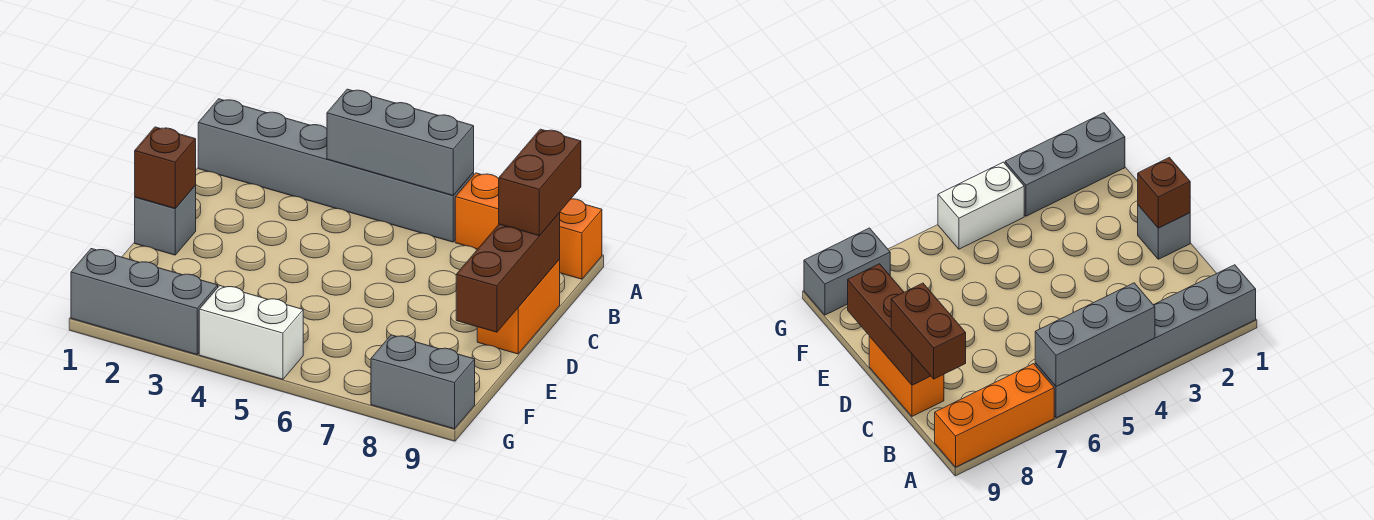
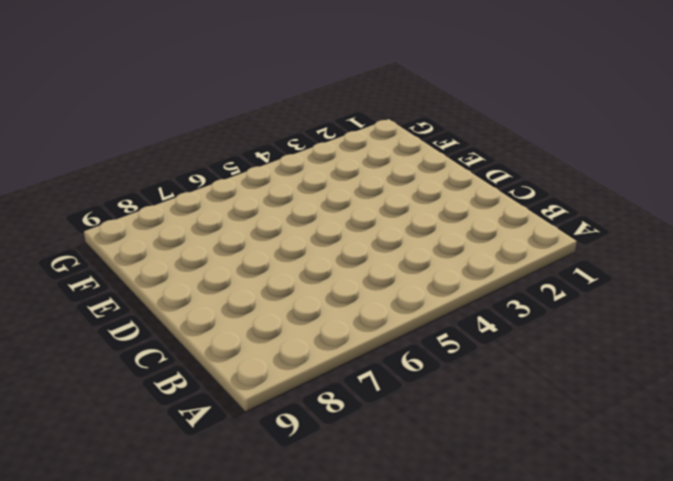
none -> grey 1x6 brick [198,99,474,242]
none -> orange 1x3 brick [455,173,602,279]

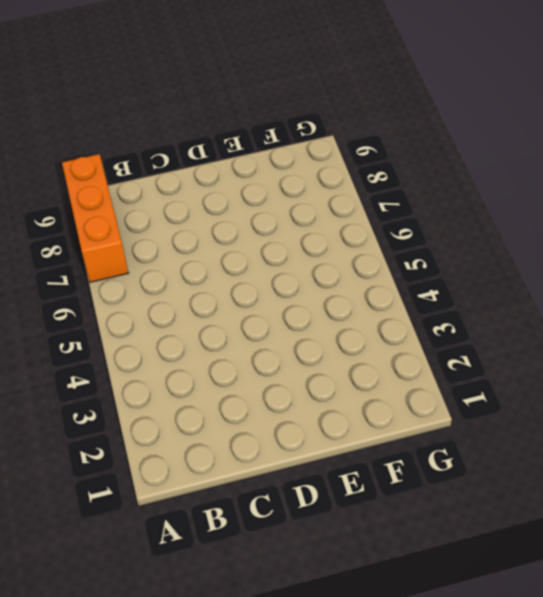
none -> grey 1x6 brick [198,99,474,242]
none -> orange 1x2 brick [477,260,560,354]

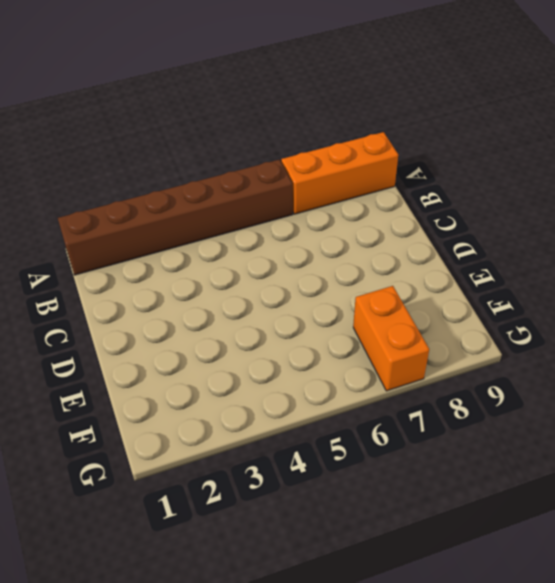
brown 1x6 brick [58,160,293,275] -> grey 1x6 brick [198,99,474,242]
orange 1x2 brick [353,286,429,391] -> orange 1x2 brick moved to [477,260,560,354]
none -> grey 1x1 brick [135,186,196,255]
none -> grey 1x3 brick [71,249,218,355]

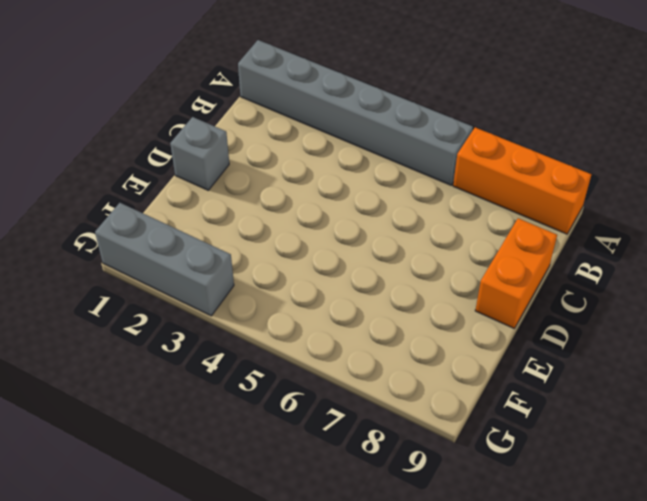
none -> white 1x2 brick [199,286,303,379]
none -> grey 1x2 brick [371,335,475,429]

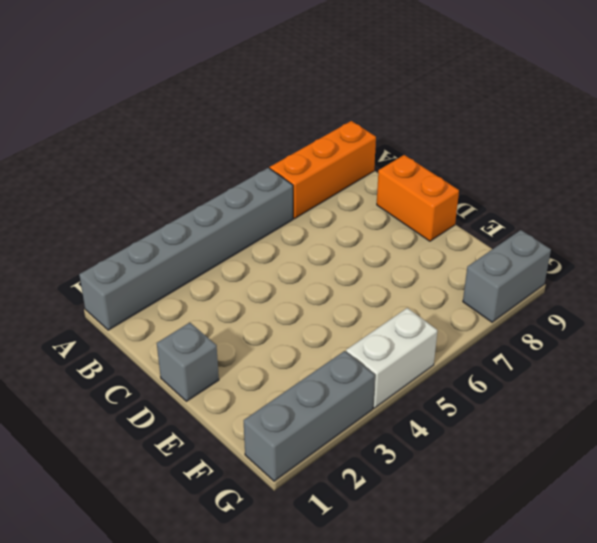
none -> grey 1x3 brick [327,89,474,195]
none -> brown 1x3 brick [456,213,560,332]

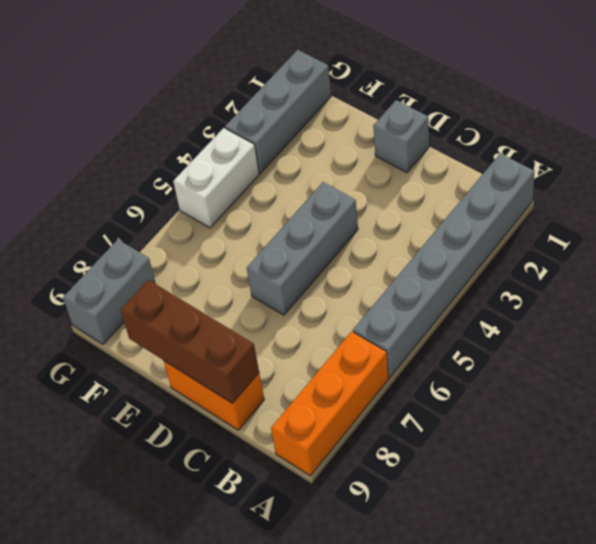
grey 1x3 brick [247,182,358,315] -> grey 1x3 brick moved to [327,89,474,195]
none -> brown 1x1 brick [135,127,196,208]
none -> brown 1x2 brick [499,129,581,236]

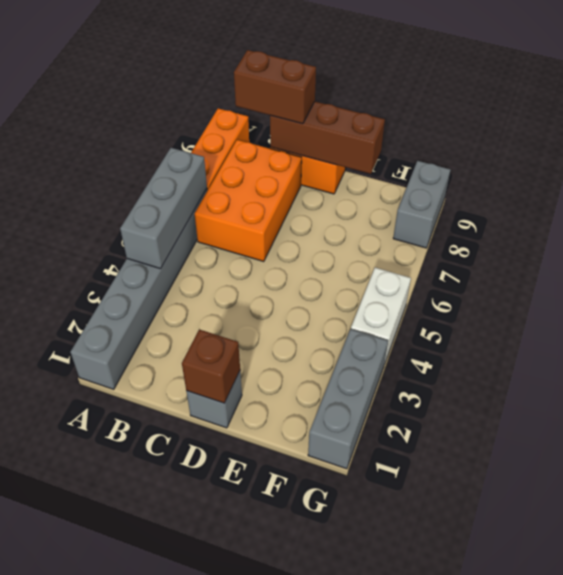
orange 2x3 brick [195,140,302,262] -> none

